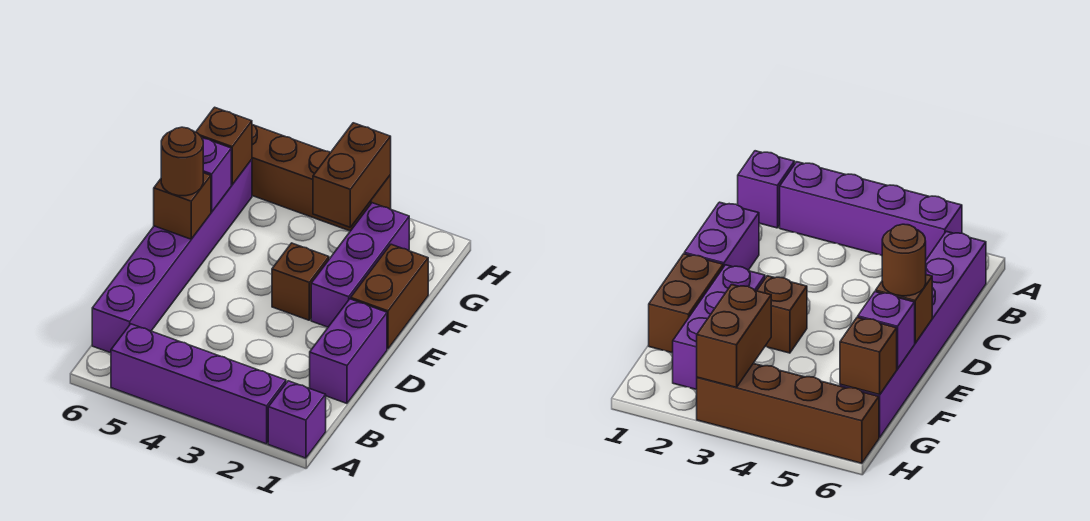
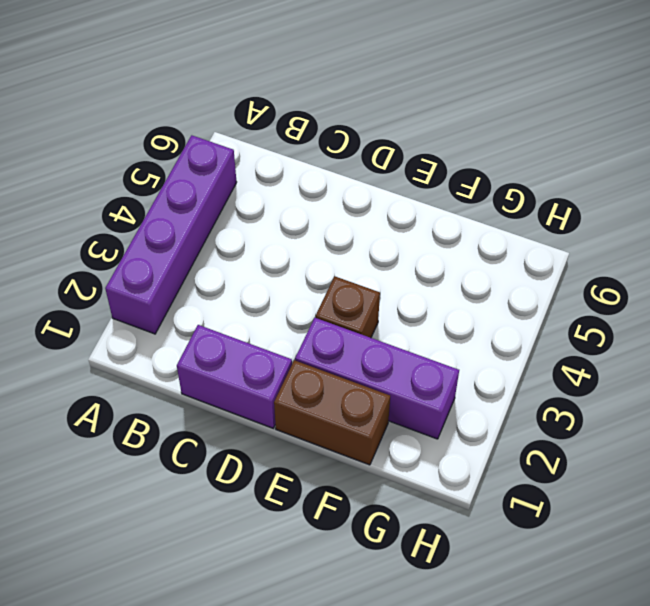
none -> purple 1x1 brick [268,381,326,458]
none -> purple 1x6 brick [92,159,252,353]
none -> brown 1x4 brick [252,125,391,231]

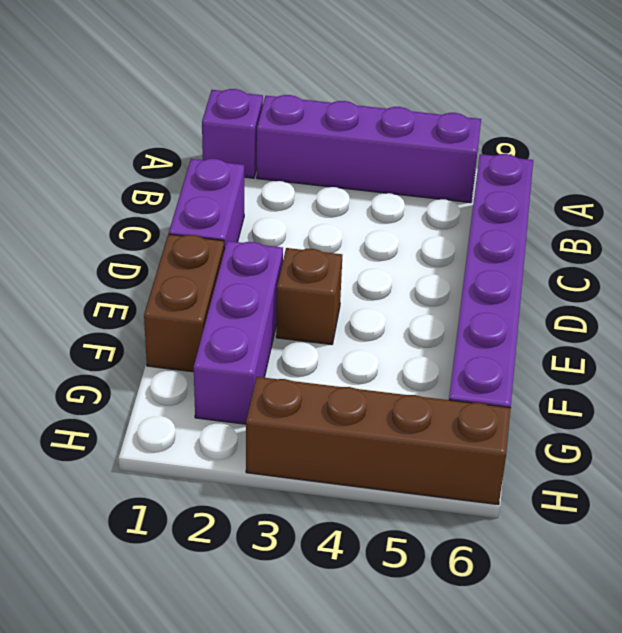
none -> brown 1x1 brick [154,173,211,239]
none -> purple 1x1 brick [202,138,231,212]
none -> brown 1x2 brick [313,123,391,227]

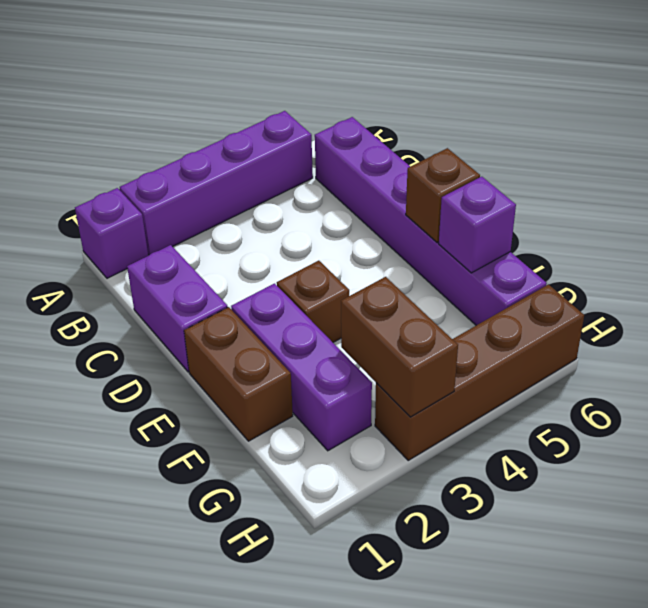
none -> brown 1x1 brick [196,107,252,185]
none -> brown 1x1 round brick [161,127,203,196]

